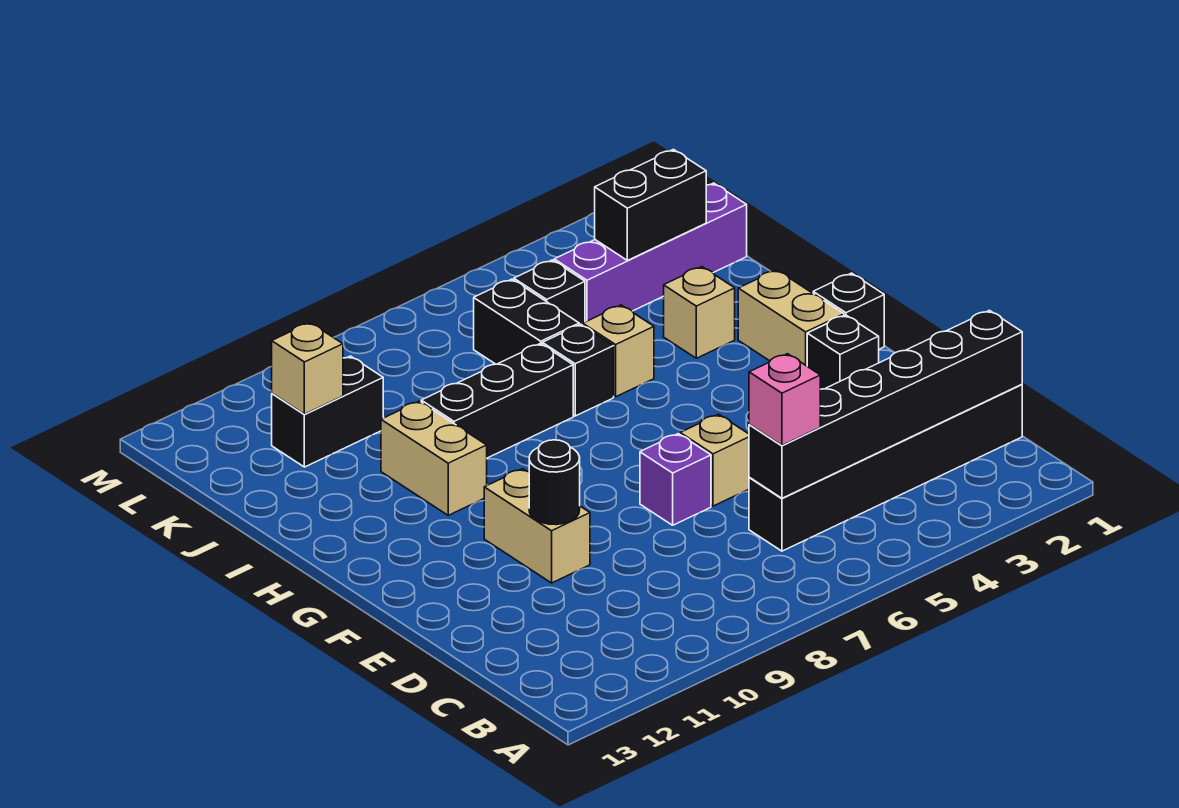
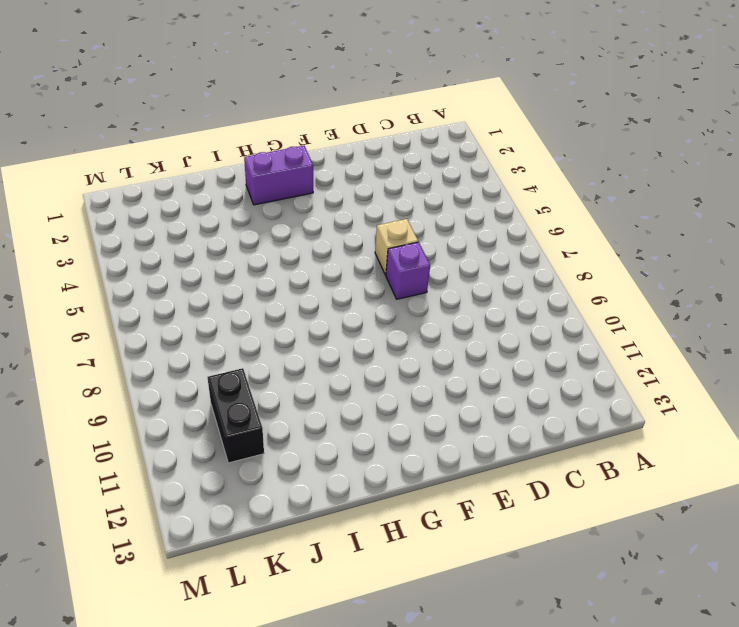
purple 1x2 brick [244,146,313,205] -> tan 1x2 brick [738,270,844,366]
none -> black 1x6 brick [749,384,1022,551]
none -> tan 1x2 brick [484,469,590,583]
none -> black 1x1 brick [807,315,879,389]

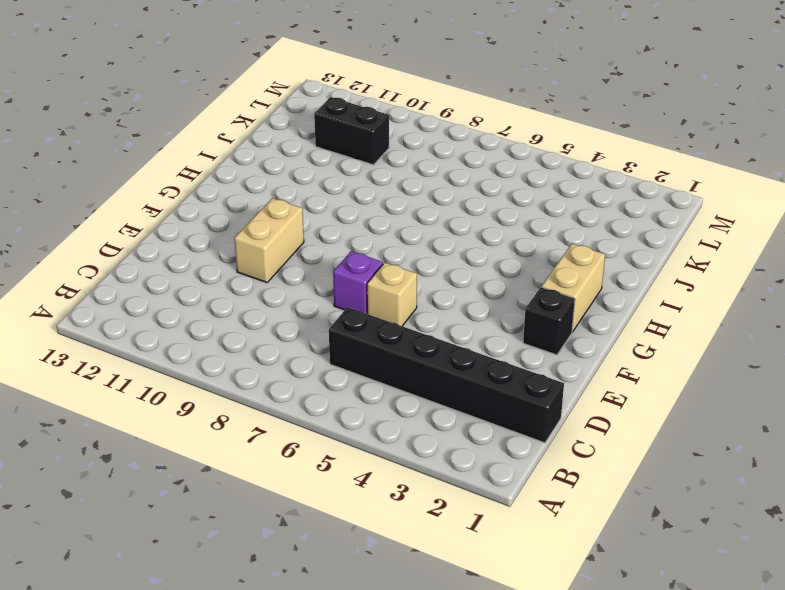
none -> black 1x1 brick [813,273,884,349]
none -> tan 1x2 brick [381,401,487,515]
none -> tan 1x1 brick [664,267,735,358]

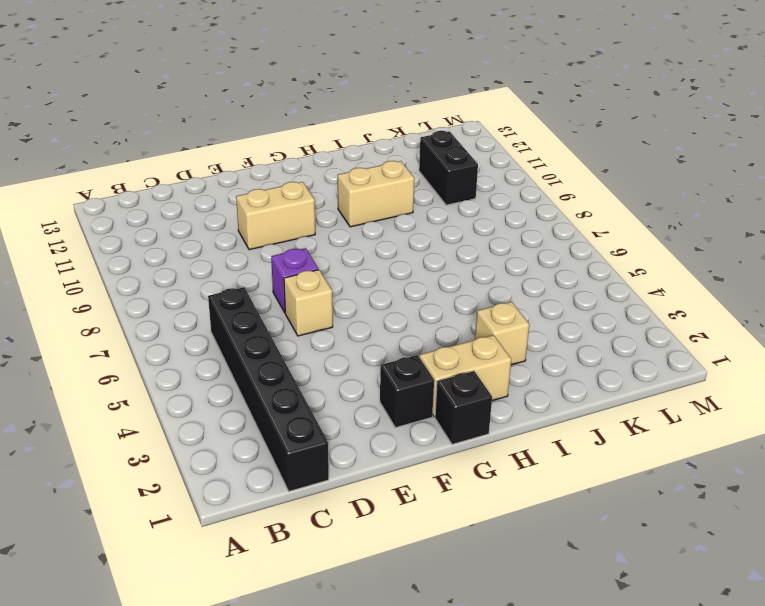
none -> tan 1x1 brick [583,305,654,397]
none -> black 1x1 brick [542,324,614,416]
none -> black 1x3 brick [421,343,573,458]

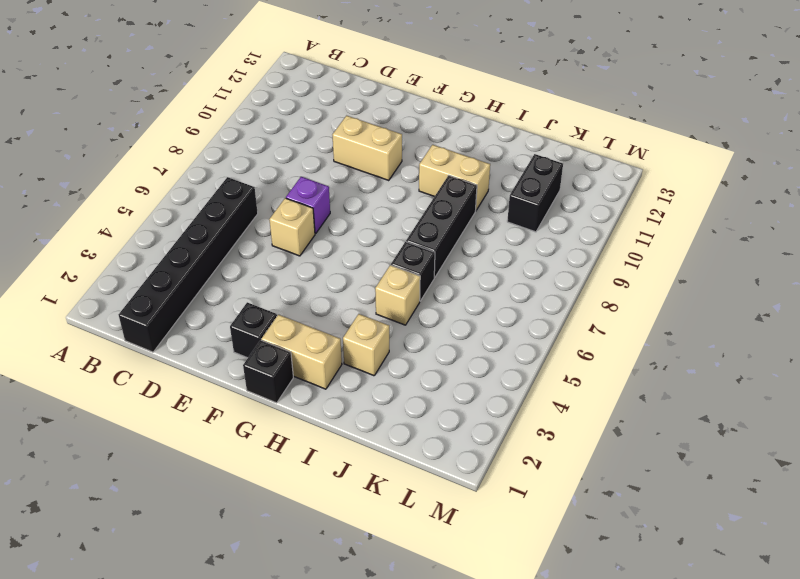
none -> black 1x2 brick [474,279,579,364]
none -> purple 1x4 brick [554,183,747,322]
none -> black 1x1 brick [514,260,585,325]

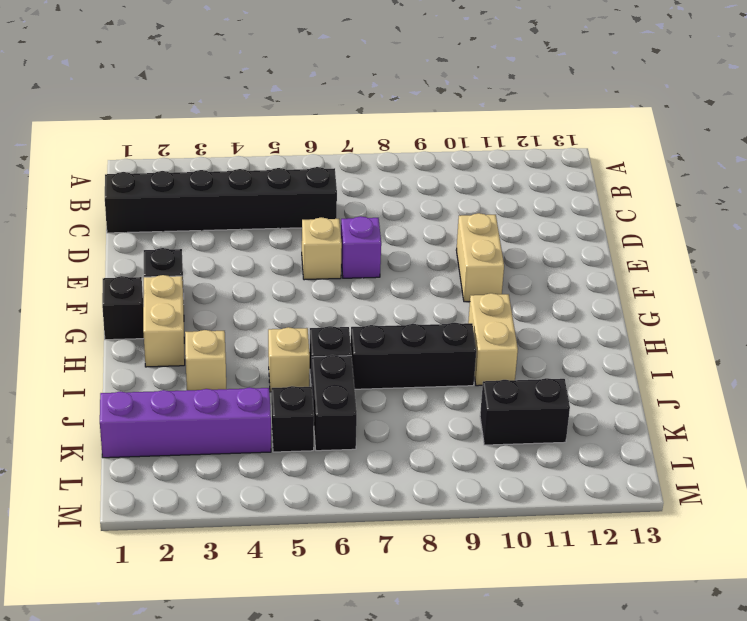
none -> black 1x6 brick [749,310,1022,498]
none -> black 1x1 round brick [529,440,580,525]
none -> black 1x2 brick [595,149,706,260]

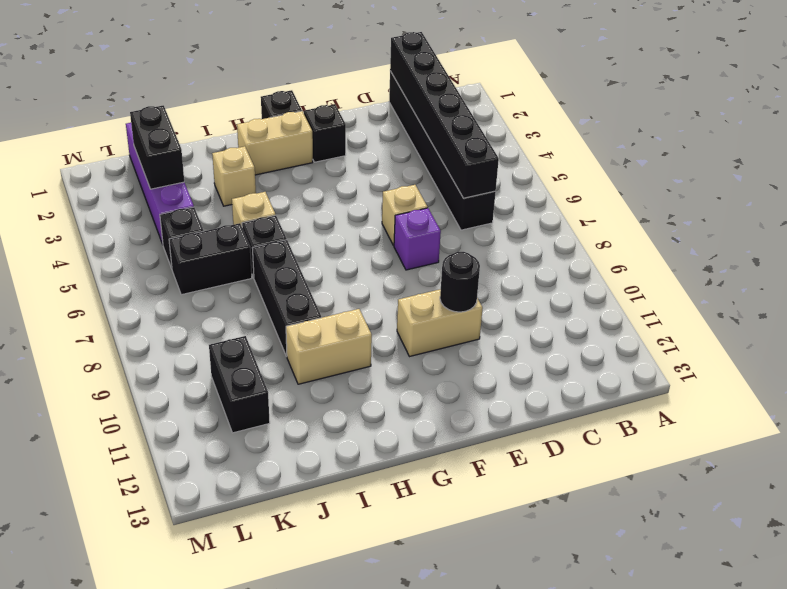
none -> tan 1x1 brick [272,323,343,414]
none -> pink 1x1 brick [749,354,820,445]

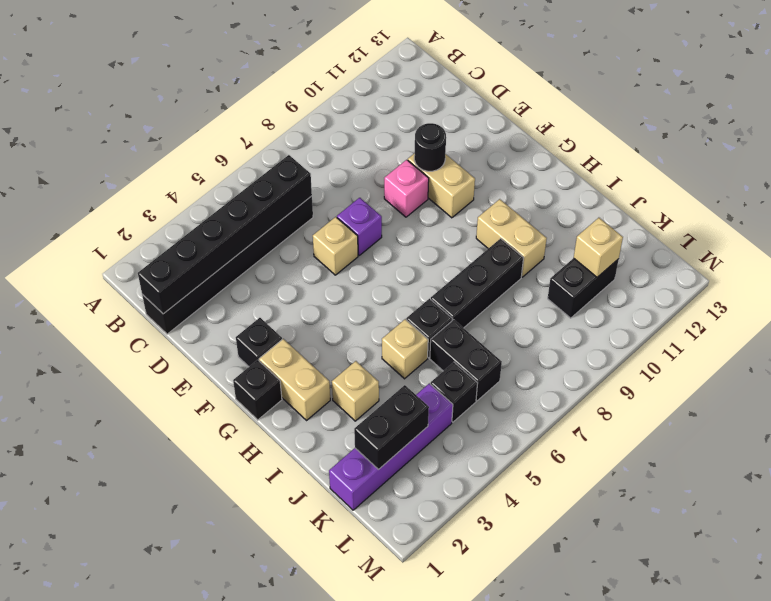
pink 1x1 brick [384,160,429,217] -> pink 1x1 brick moved to [749,354,820,445]

